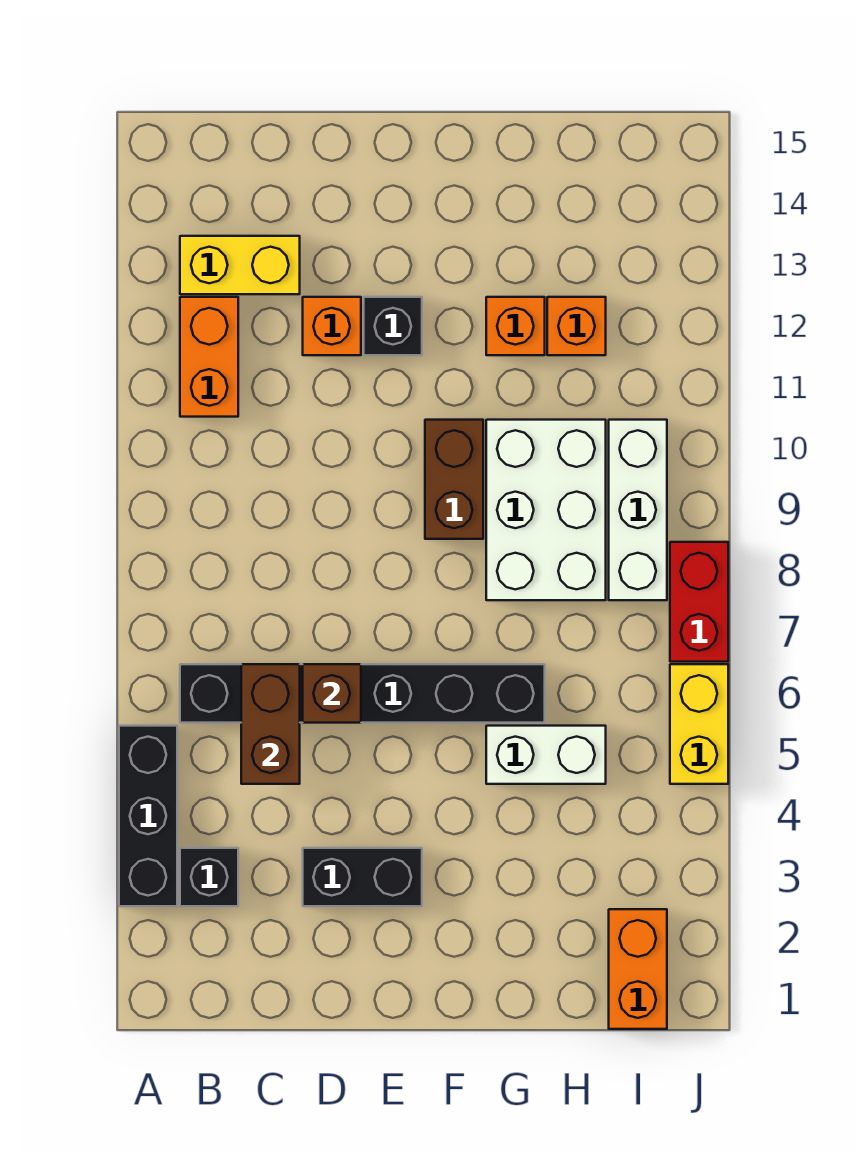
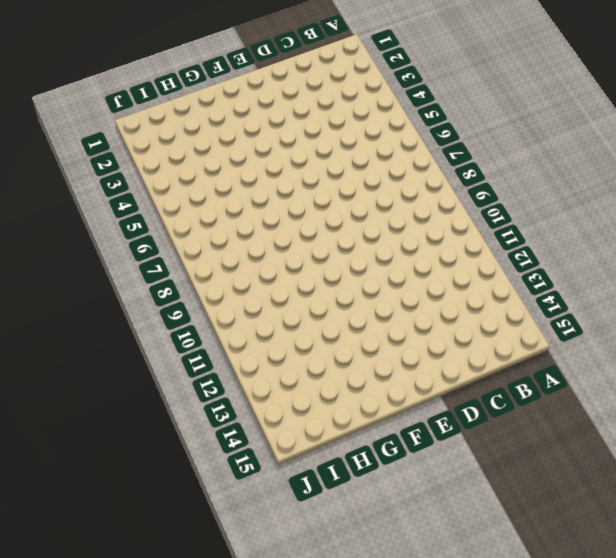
none -> black 1x3 brick [119,726,177,906]
none -> black 1x1 brick [180,848,238,906]
none -> black 1x6 brick [180,664,545,723]

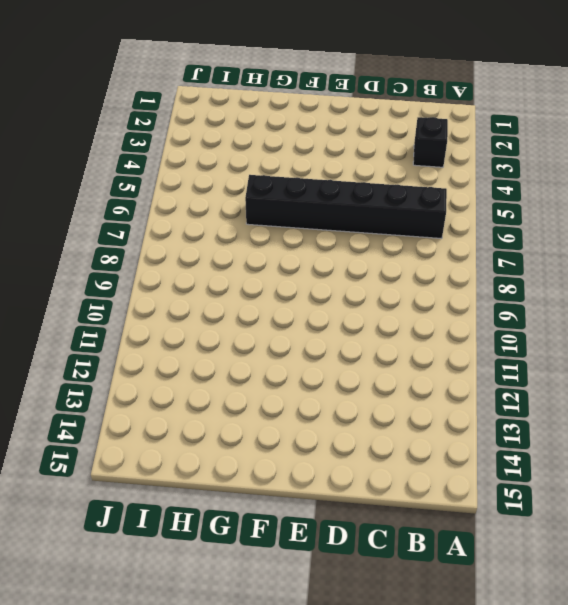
none -> black 1x3 brick [119,726,177,906]
none -> orange 1x2 brick [180,297,238,417]
none -> yellow 1x2 brick [180,236,300,294]

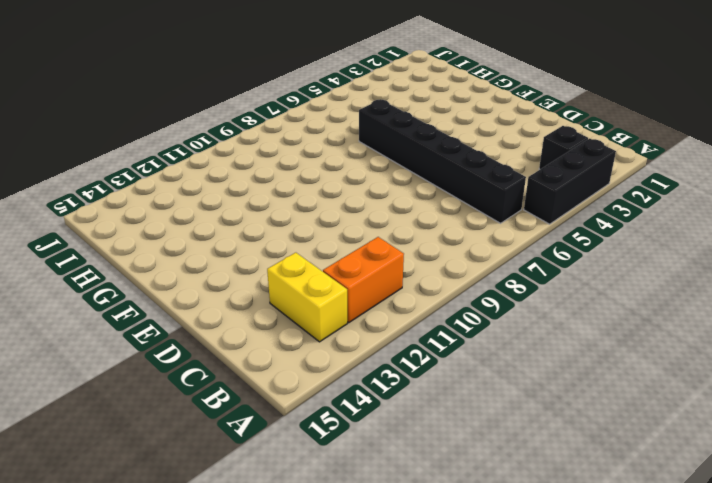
none -> black 1x2 brick [303,848,422,906]
none -> orange 1x1 brick [303,297,361,355]
none -> black 1x1 brick [364,297,422,355]

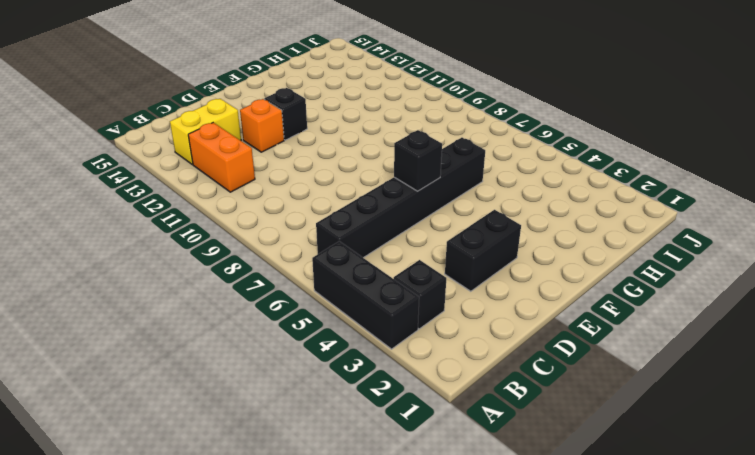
black 1x1 brick [394,130,442,191] -> none
none -> brown 1x2 brick [425,420,483,539]
none -> white 1x2 brick [486,726,606,784]
none -> white 2x3 brick [486,420,606,600]

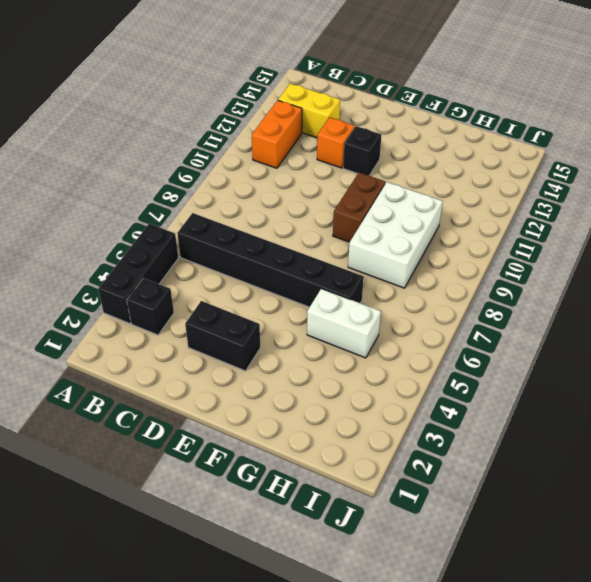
none -> orange 1x1 brick [486,297,545,355]
none -> orange 1x1 brick [547,297,606,355]
none -> orange 1x2 brick [609,909,667,1029]

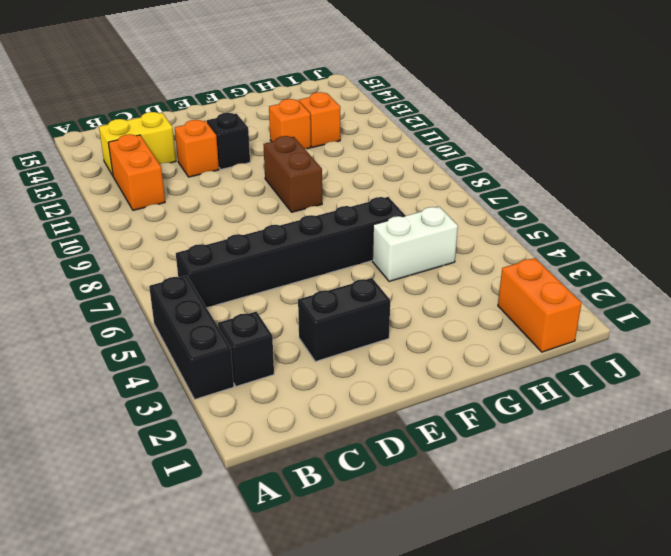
none -> white 2x3 brick [486,420,606,600]
none -> white 1x3 brick [609,420,667,600]
none -> yellow 1x2 brick [670,664,728,784]

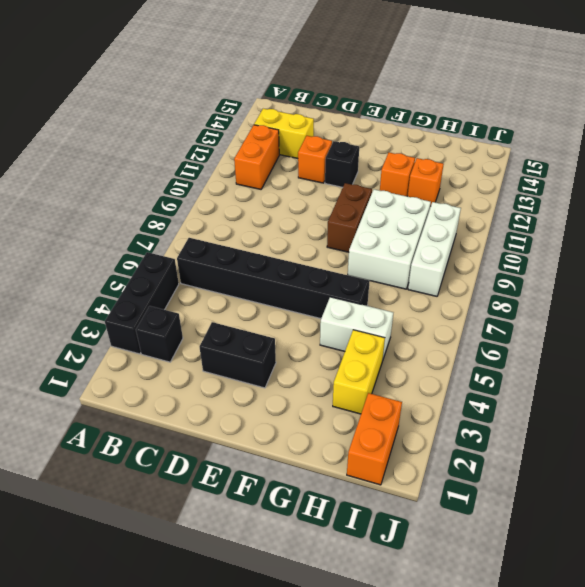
yellow 1x2 brick [333,330,385,414] -> yellow 1x2 brick moved to [670,664,728,784]
none -> red 1x2 brick [670,542,728,662]
none -> brown 1x2 brick [241,664,300,784]
none -> brown 1x1 brick [303,664,361,723]

